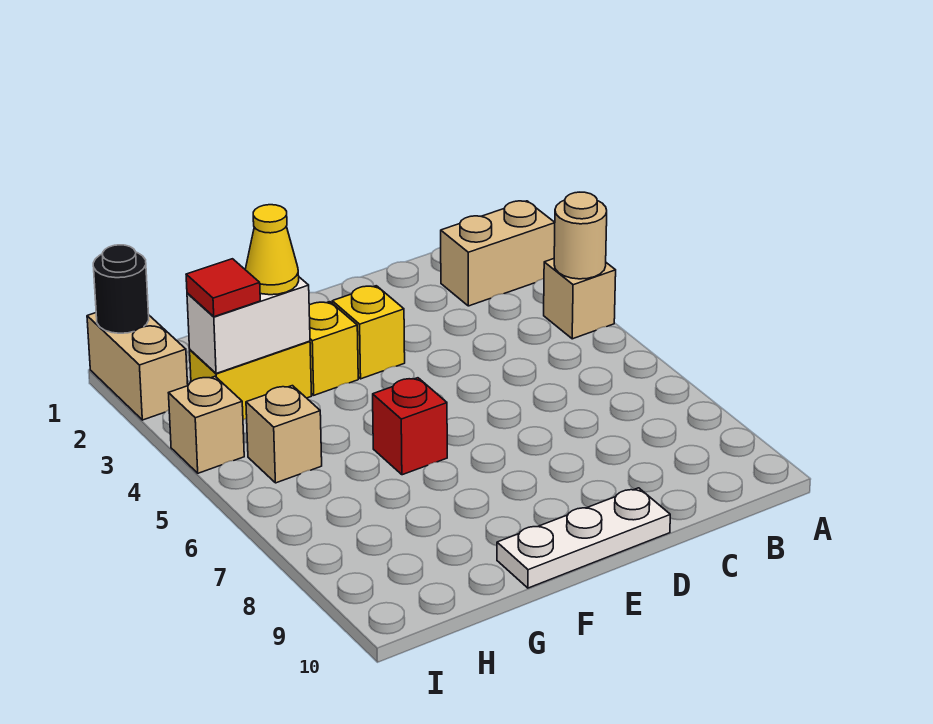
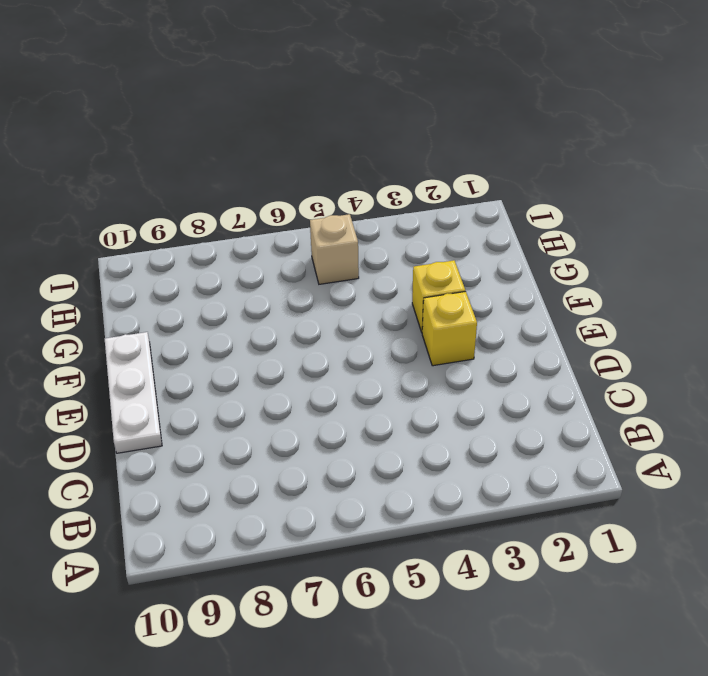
none -> tan 1x2 brick [441,201,555,306]
none -> tan 1x1 brick [544,259,616,339]
none -> red 1x1 brick [373,378,447,475]

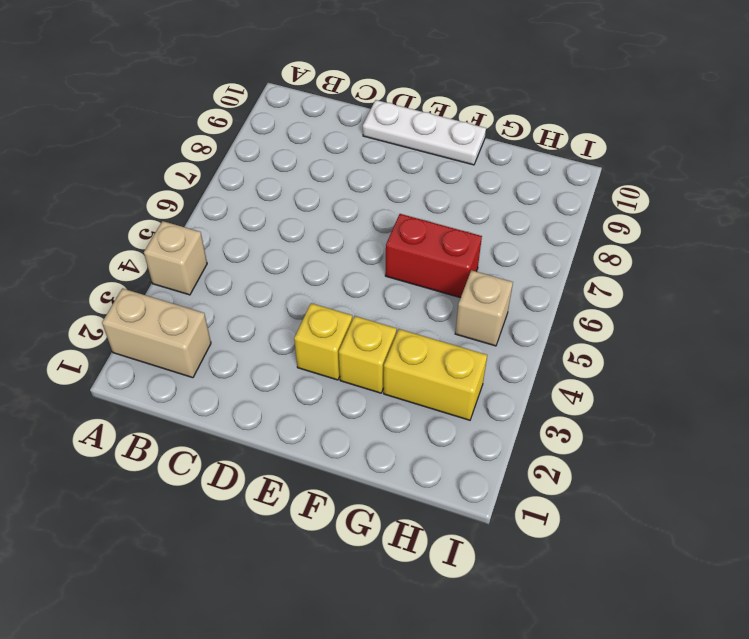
red 1x2 brick [385,214,482,298] -> red 1x1 brick [373,378,447,475]
none -> tan 1x2 brick [87,313,188,420]
none -> tan 1x1 brick [169,376,244,473]
none -> tan 1x1 round brick [554,192,607,279]

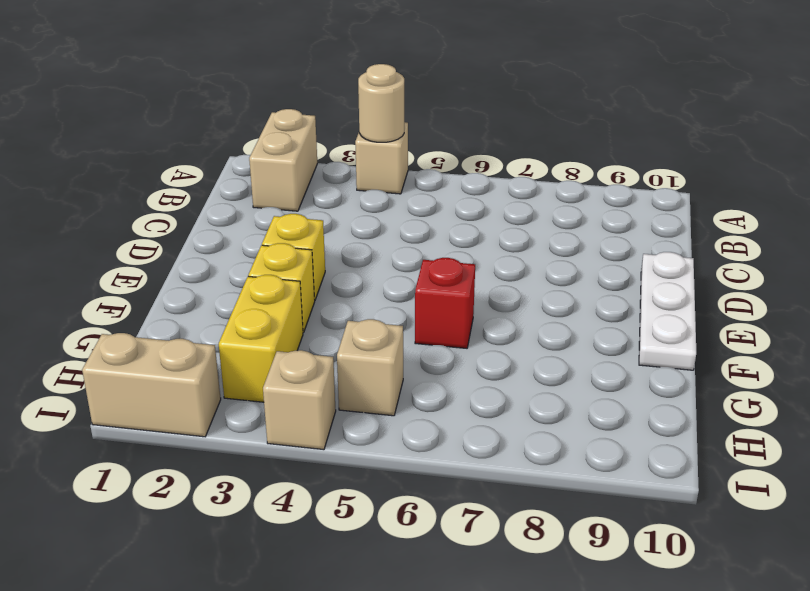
none -> white 1x2 brick [187,277,310,374]
none -> black 1x1 round brick [93,245,149,333]
none -> yellow 1x1 cone [245,205,299,295]

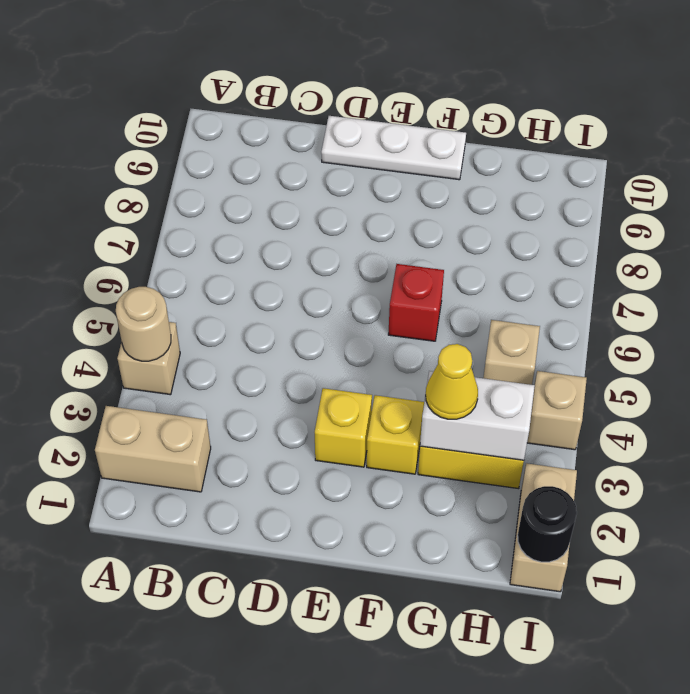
none -> red 1x1 tile [186,259,260,317]

